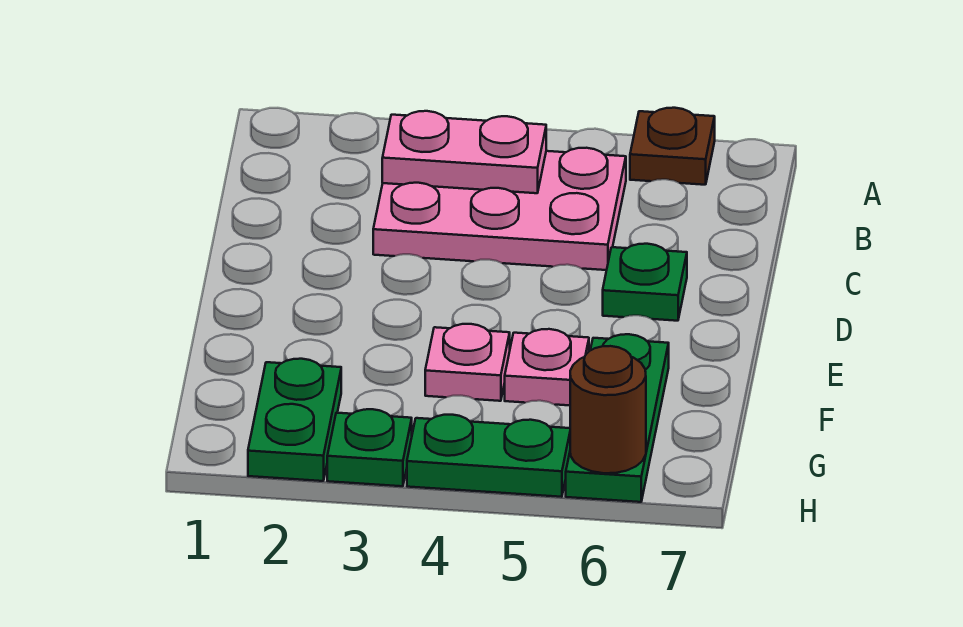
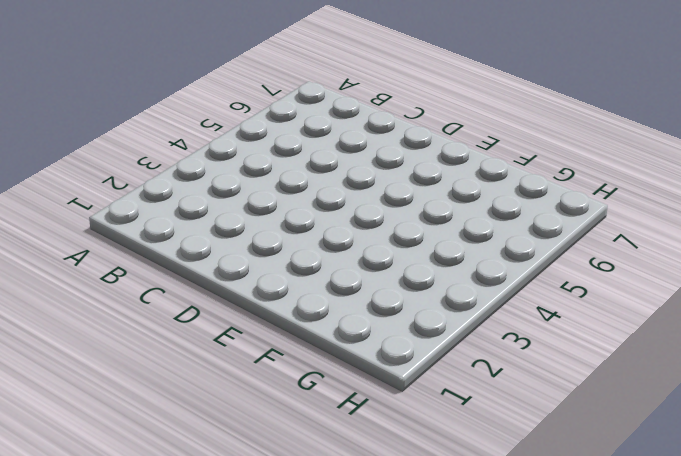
none -> brown 1x1 plate [630,108,715,185]
none -> pink 2x3 plate [373,148,626,270]

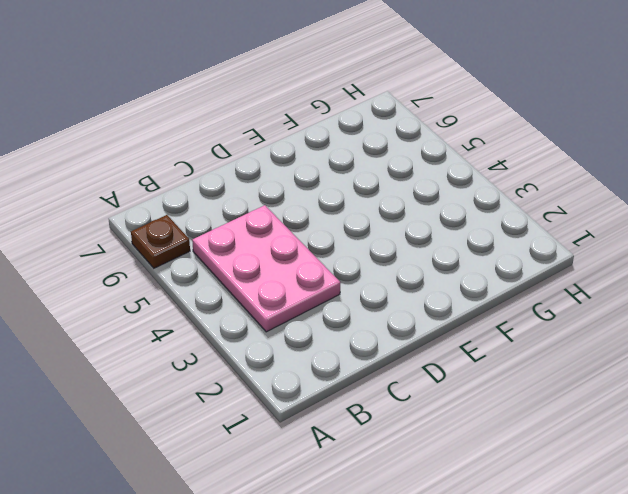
none -> green 1x1 plate [603,244,687,321]
none -> pink 1x1 plate [425,324,510,401]

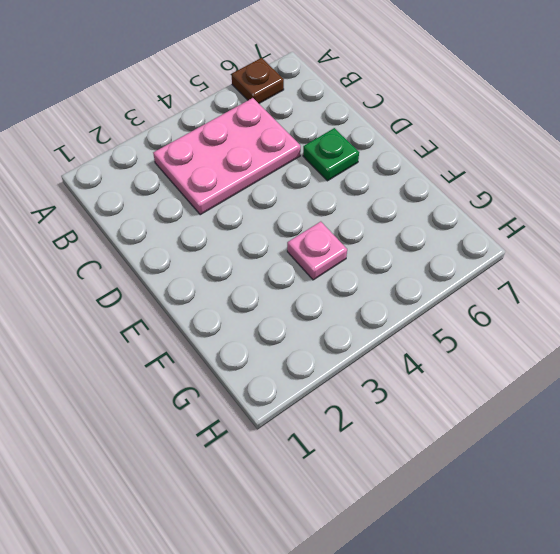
none -> pink 1x1 plate [505,329,589,405]
none -> green 1x3 plate [566,334,669,502]

